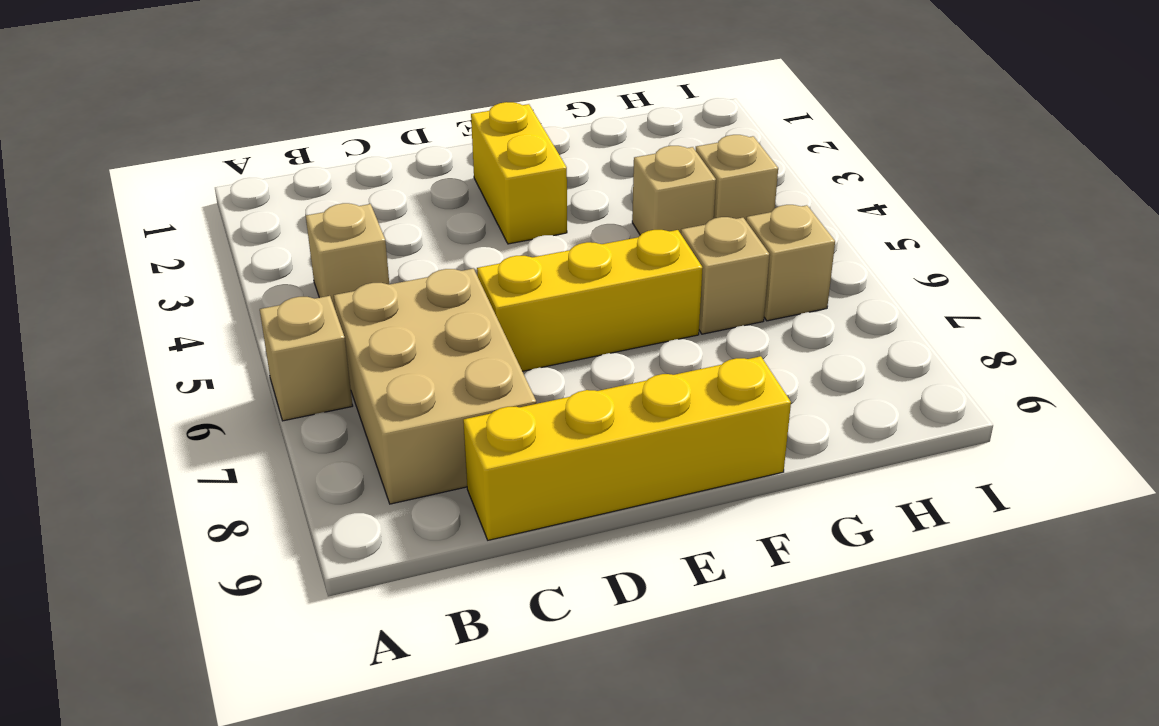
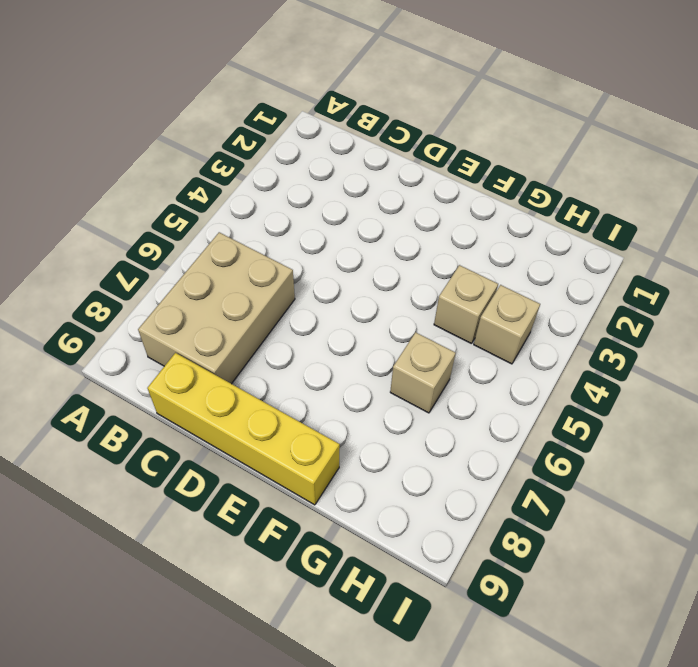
none -> tan 1x1 brick [260,296,353,421]
none -> tan 1x1 brick [306,203,389,308]

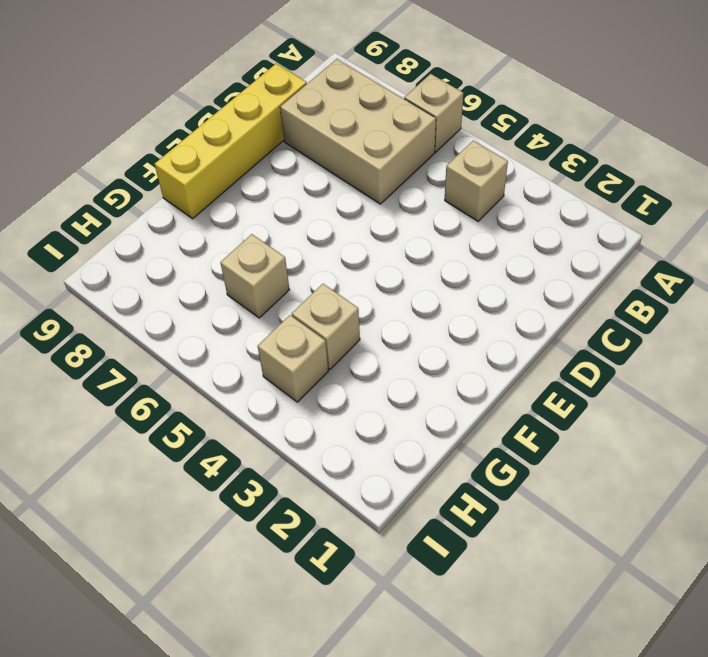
none -> yellow 1x3 brick [477,230,703,371]
none -> yellow 1x2 brick [471,102,567,244]

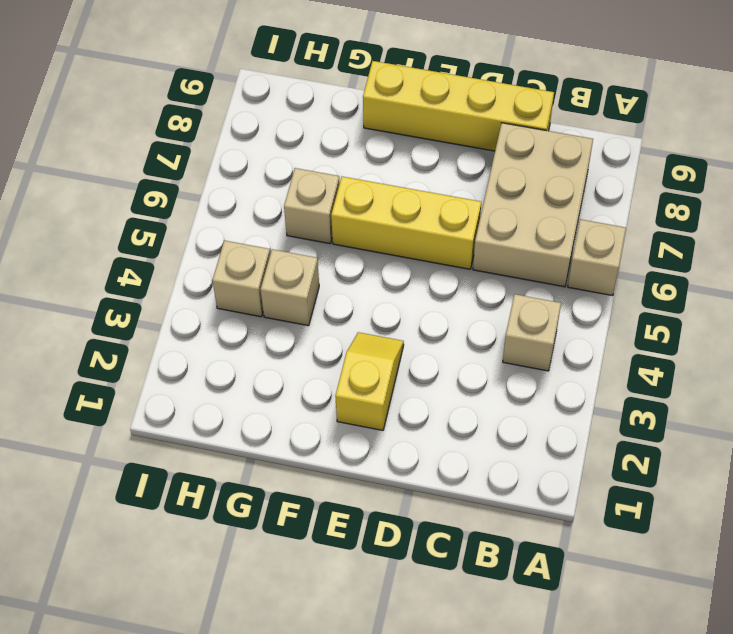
yellow 1x2 slope [335,332,404,430] -> yellow 1x2 brick [471,102,567,244]
none -> tan 1x1 brick [746,205,835,321]

